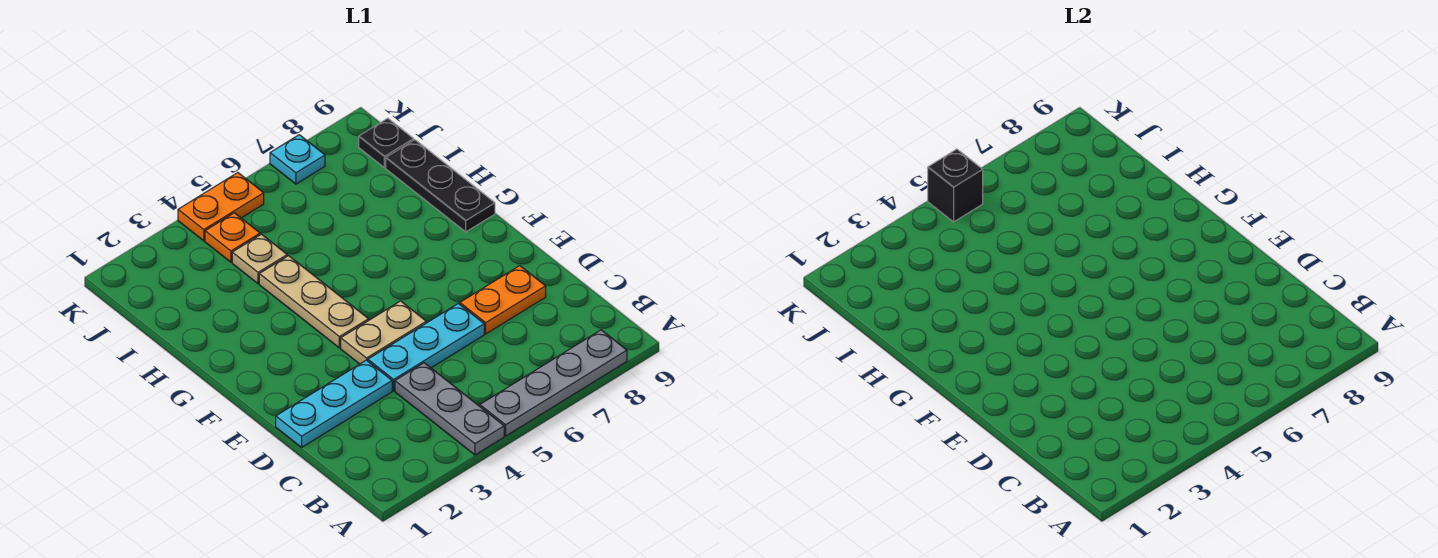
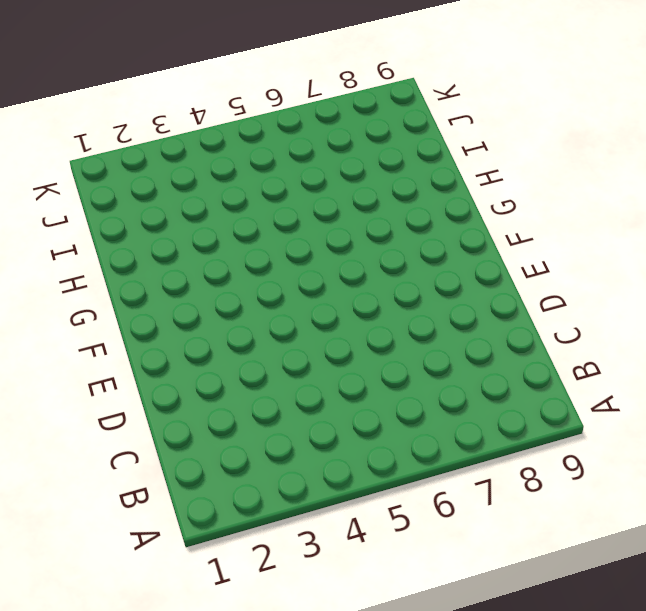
none -> grey 1x3 plate [395,363,504,455]
none -> grey 1x4 plate [480,330,627,436]
none -> cyan 1x3 plate [276,360,392,447]

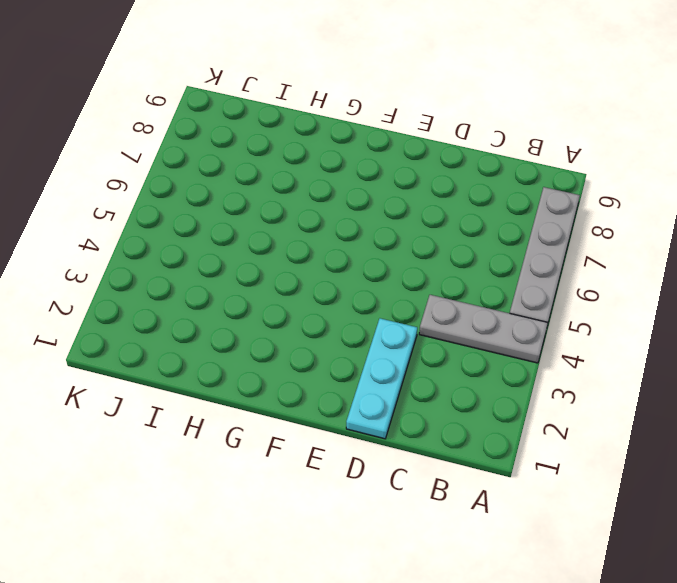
none -> cyan 1x3 plate [368,304,484,391]
none -> orange 1x2 plate [460,266,546,334]
none -> tan 1x2 plate [341,301,426,364]

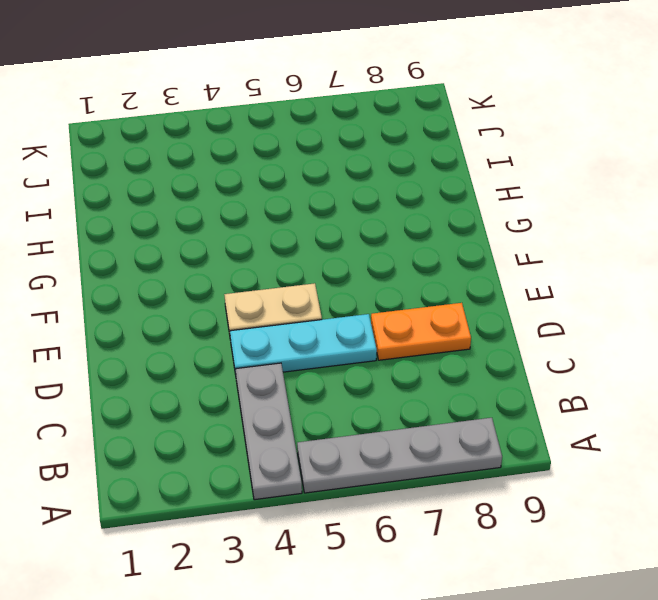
none -> cyan 1x3 plate [276,360,392,447]
none -> tan 1x3 plate [259,256,369,348]
none -> black 1x3 plate [386,140,495,232]

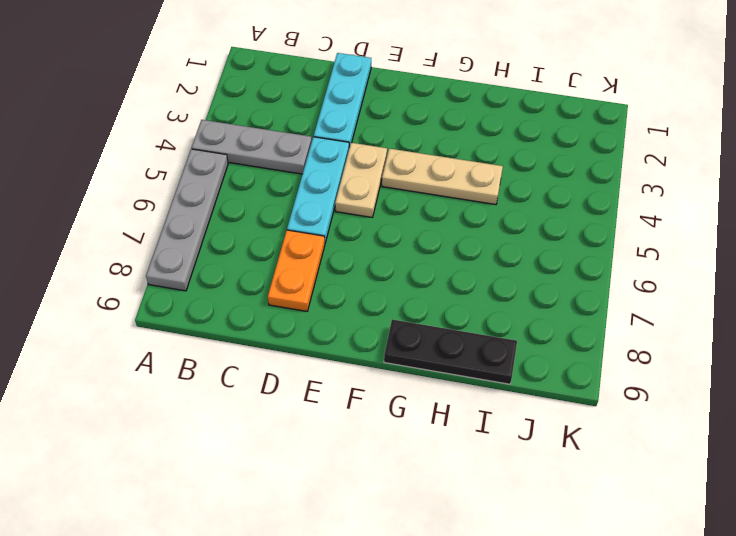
none -> tan 1x1 plate [232,234,287,284]
none -> orange 1x1 plate [205,213,260,262]
none -> black 1x1 plate [359,118,414,168]

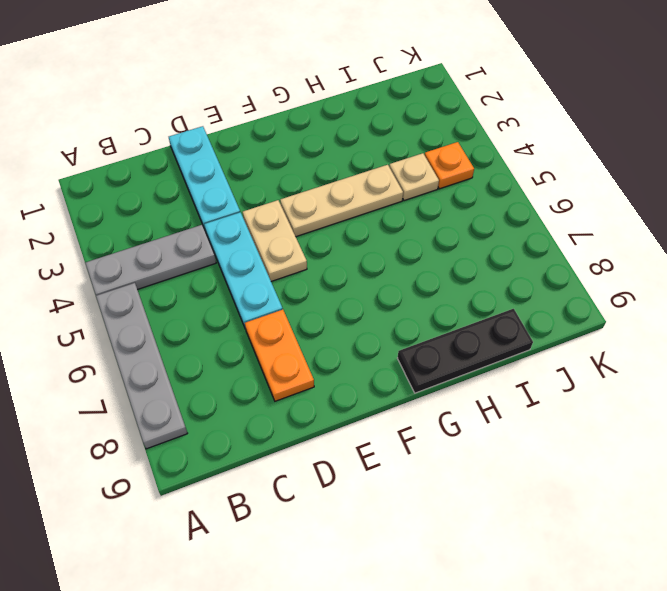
none -> black 1x1 plate [359,118,414,168]
none -> orange 1x2 plate [178,173,264,241]
none -> cyan 1x1 plate [270,135,325,184]

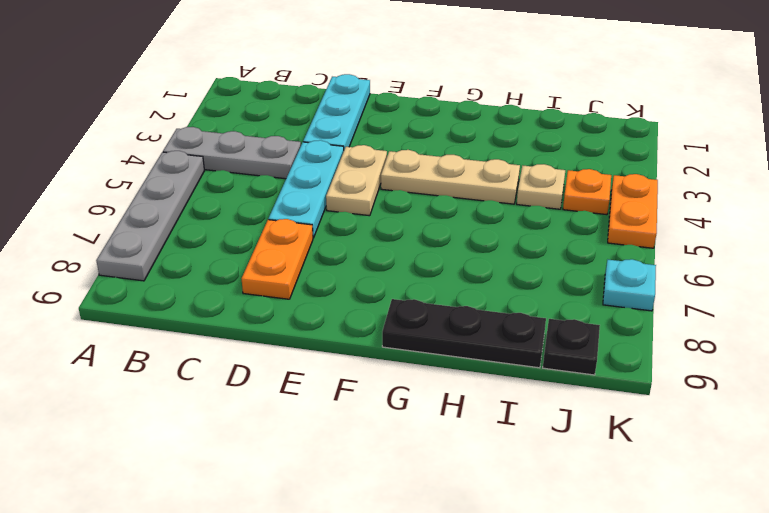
none -> black 1x1 brick [928,149,983,222]

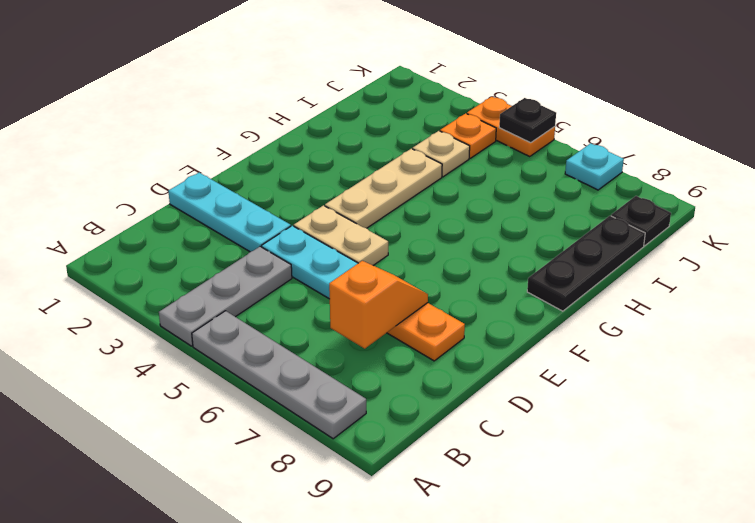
orange 1x2 slope [329,261,428,349] -> none
black 1x1 plate [499,98,556,143] -> black 1x1 brick [928,149,983,222]

